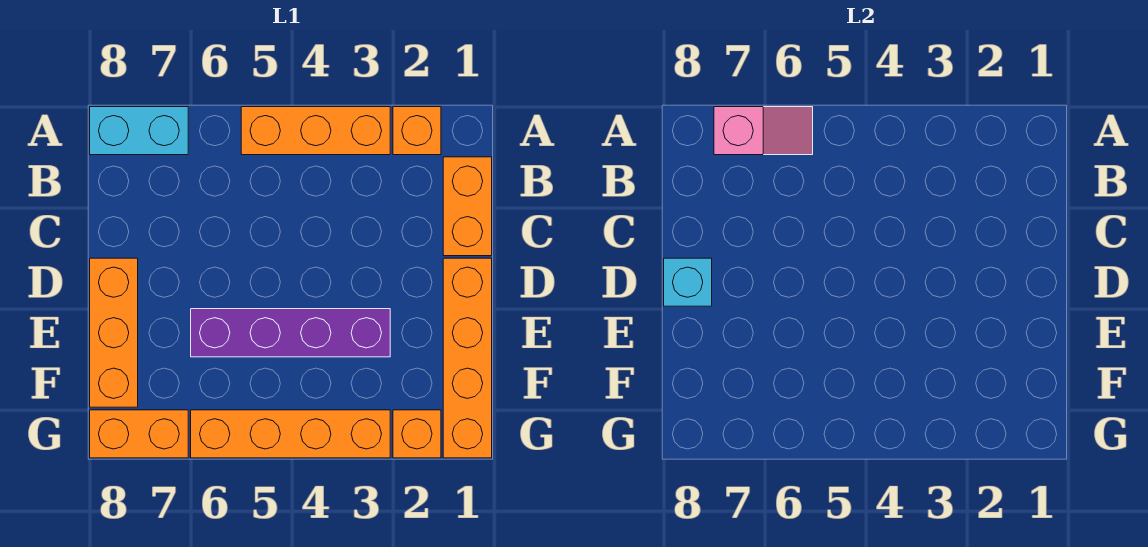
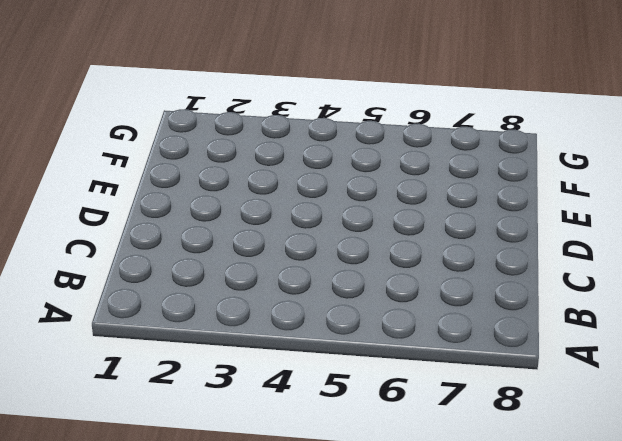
none -> orange 1x1 brick [393,107,441,155]
none -> orange 1x3 brick [241,107,390,155]
none -> cyan 1x2 brick [90,107,188,155]

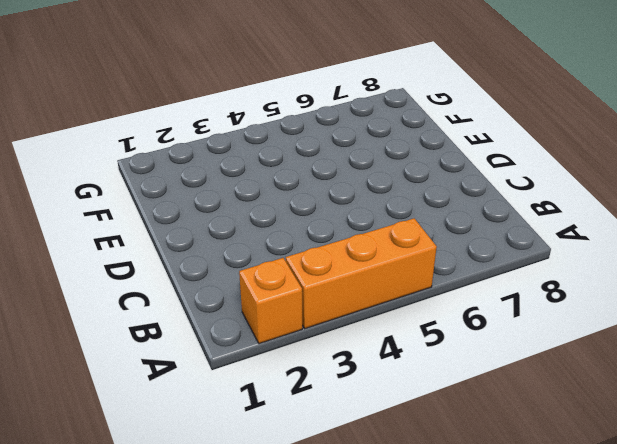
none -> cyan 1x2 brick [90,107,188,155]
none -> orange 1x2 brick [443,157,492,256]
none -> orange 1x4 brick [443,258,492,458]

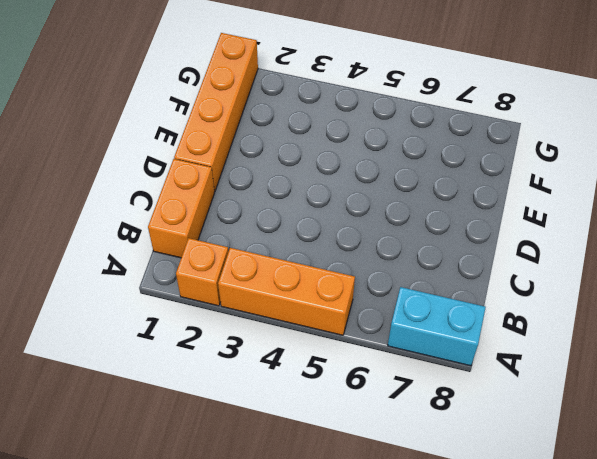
none -> orange 1x3 brick [90,258,138,407]
none -> purple 1x4 brick [191,309,390,357]
none -> orange 1x1 brick [393,410,441,458]

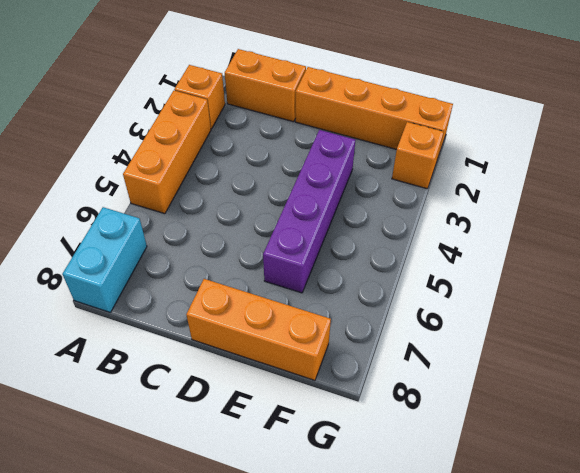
none -> orange 1x4 brick [191,410,390,458]
none -> orange 1x2 brick [90,410,188,458]
none -> pink 1x2 slope [714,107,813,155]

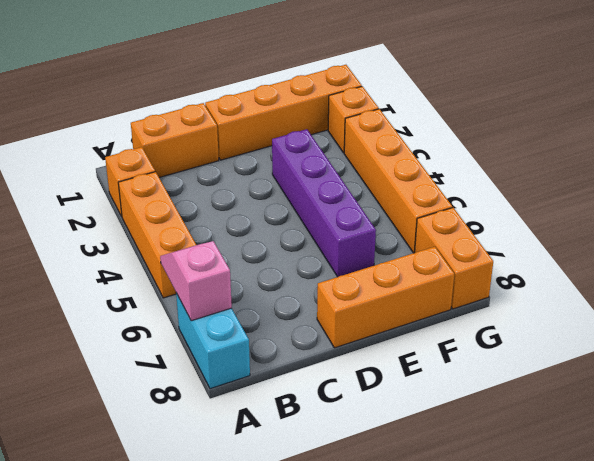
none -> cyan 1x1 brick [664,258,712,306]

